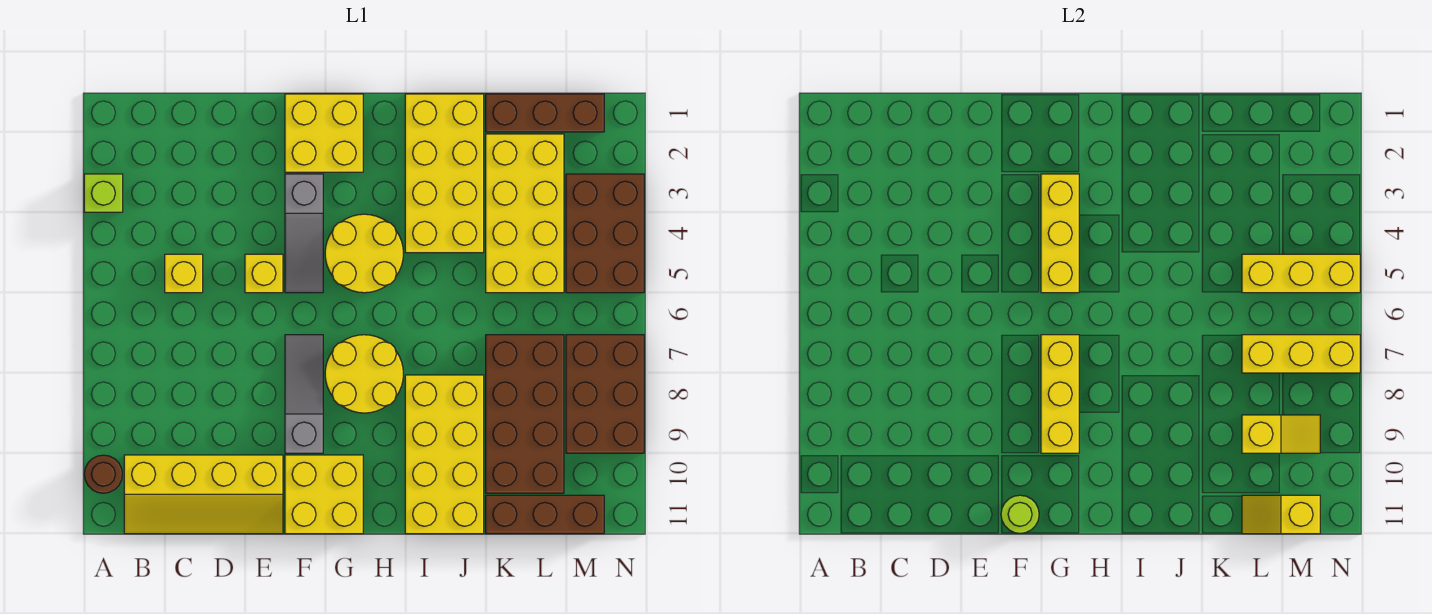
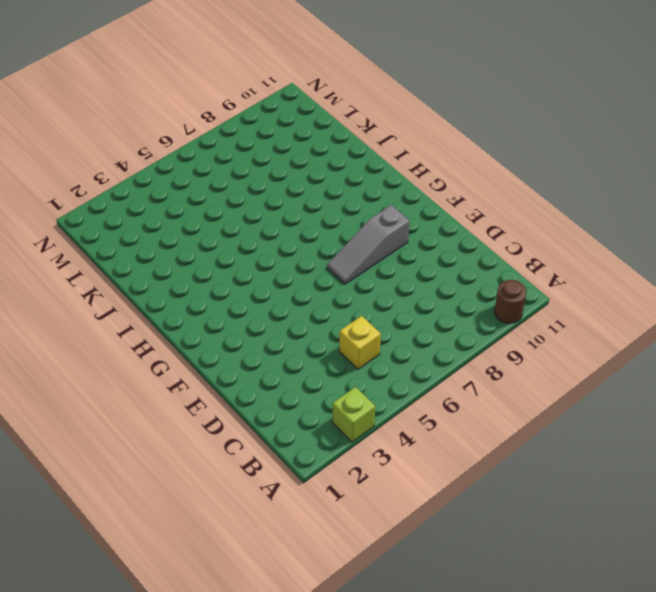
none -> yellow 2x4 slope [124,455,283,534]
none -> yellow 1x1 brick [245,254,283,293]
none -> yellow 2x2 brick [285,94,363,172]

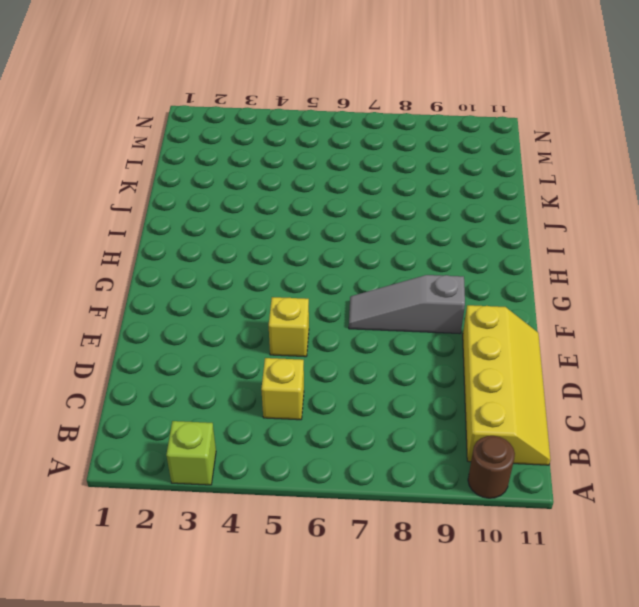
none -> yellow 2x2 brick [285,94,363,172]
none -> grey 1x3 slope [285,174,323,293]
none -> yellow 2x2 brick [285,455,363,534]

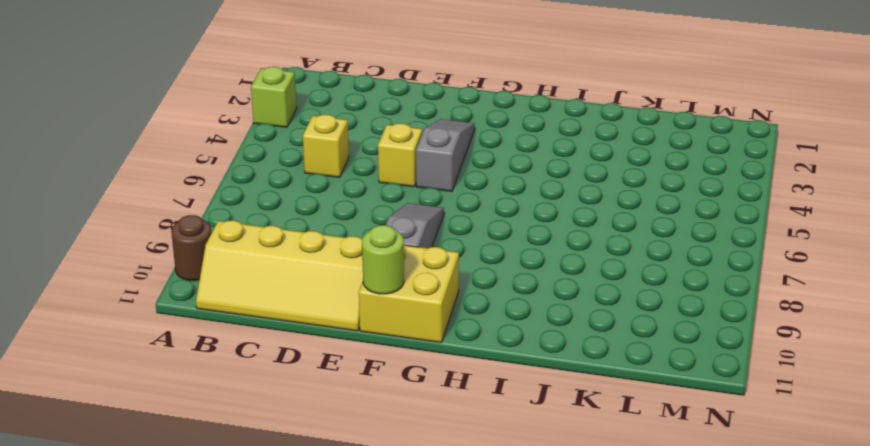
grey 1x3 slope [416,119,475,191] -> grey 1x3 slope turned to [285,174,323,293]
none -> yellow 2x2 brick [285,94,363,172]
none -> yellow 2x2 round brick [325,214,403,293]
none -> yellow 2x2 round brick [325,335,403,413]

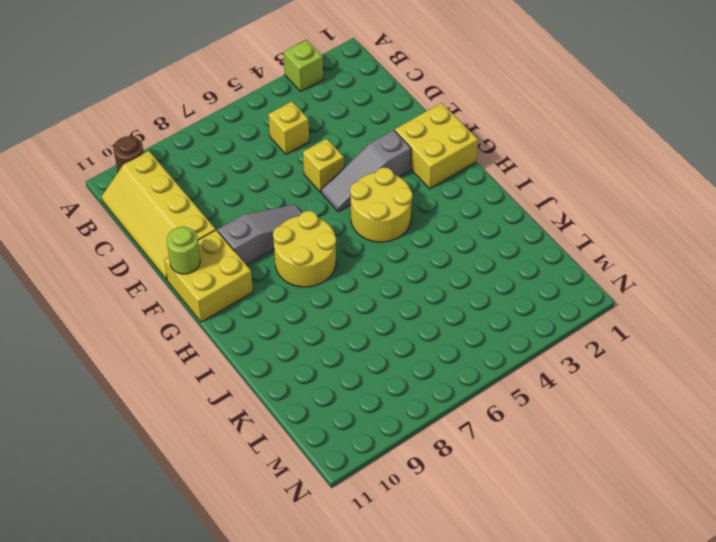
none -> yellow 2x4 brick [405,94,484,253]
none -> yellow 2x4 brick [405,375,484,534]
none -> brown 1x3 brick [486,94,604,132]

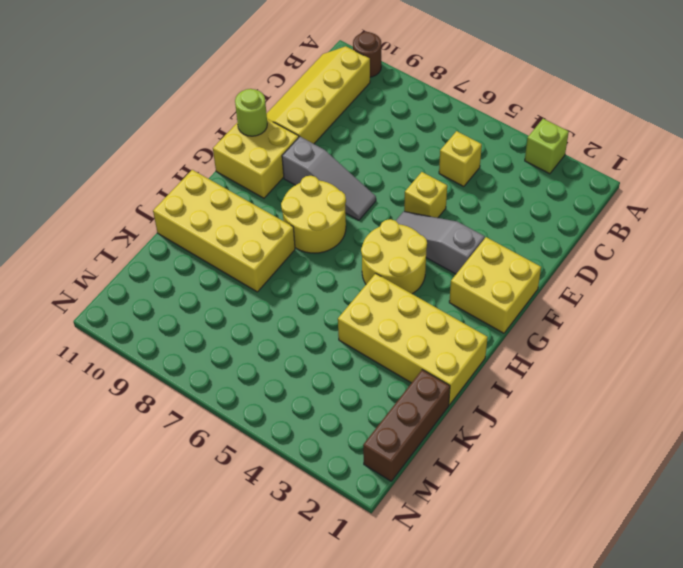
none -> yellow 2x4 brick [486,134,564,293]
none -> brown 2x4 brick [486,335,564,493]
none -> brown 1x3 brick [486,495,604,534]

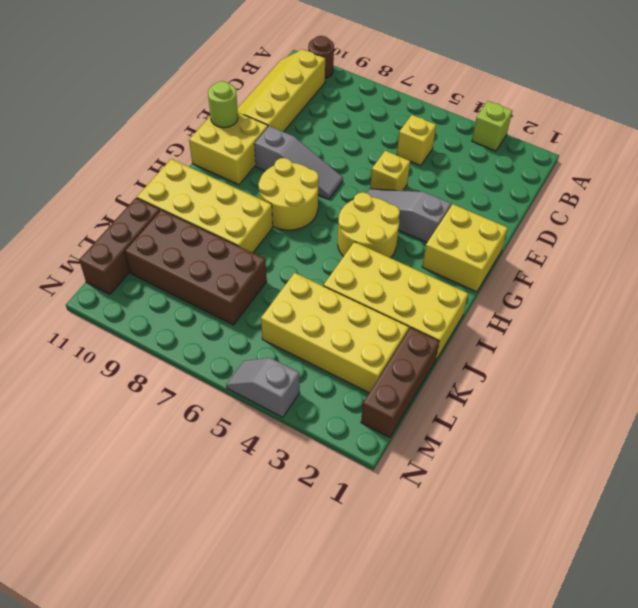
grey 1x2 slope [226,358,300,417] -> brown 2x3 brick [566,174,644,293]
none -> brown 2x3 brick [566,335,644,453]
none -> yellow 1x3 brick [1041,174,1079,293]
none -> yellow 1x3 brick [1041,335,1079,453]

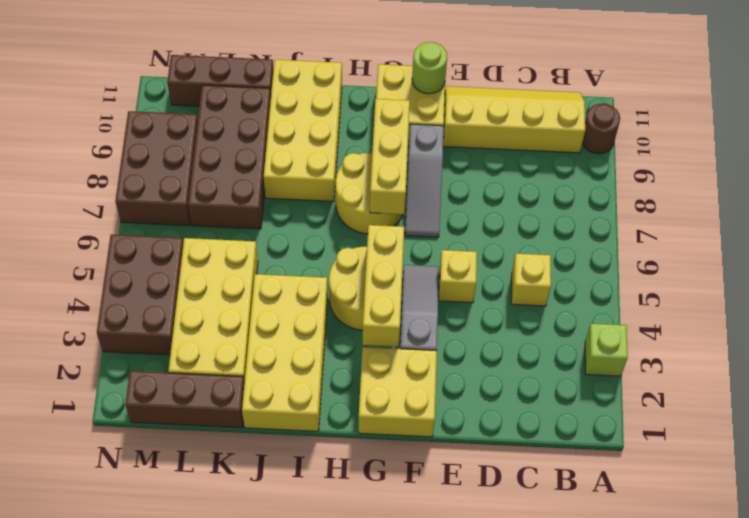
none -> yellow 1x3 brick [1242,254,1360,293]
none -> yellow 1x3 brick [1242,335,1360,373]
none -> yellow 1x2 slope [1242,415,1320,453]

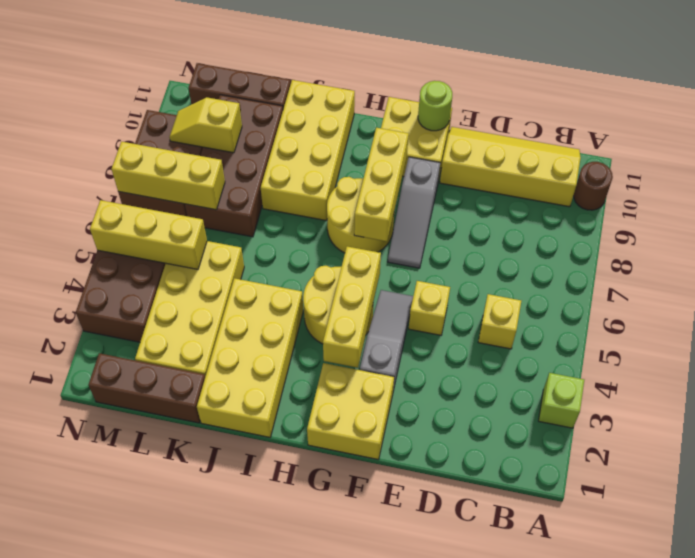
none -> yellow 1x2 slope [1242,495,1320,534]

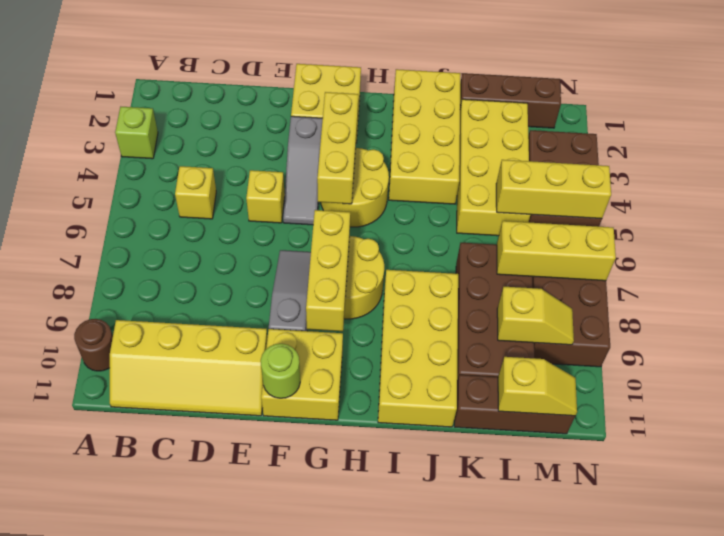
yellow 1x2 slope [498,357,577,416] -> yellow 1x2 slope turned to [1242,495,1320,534]

